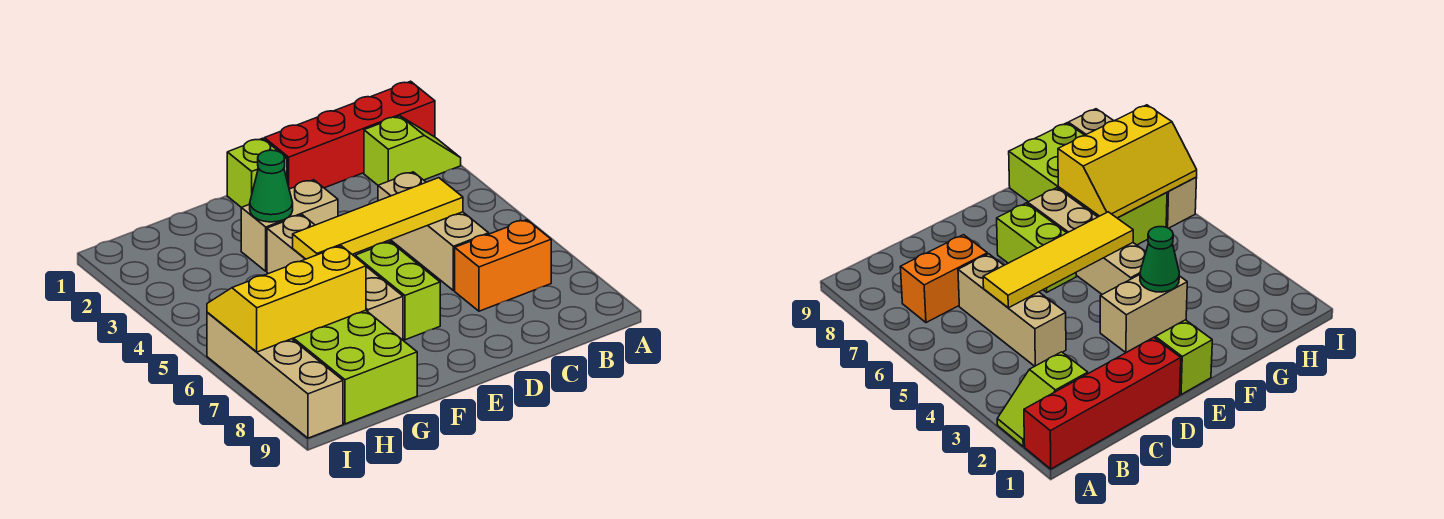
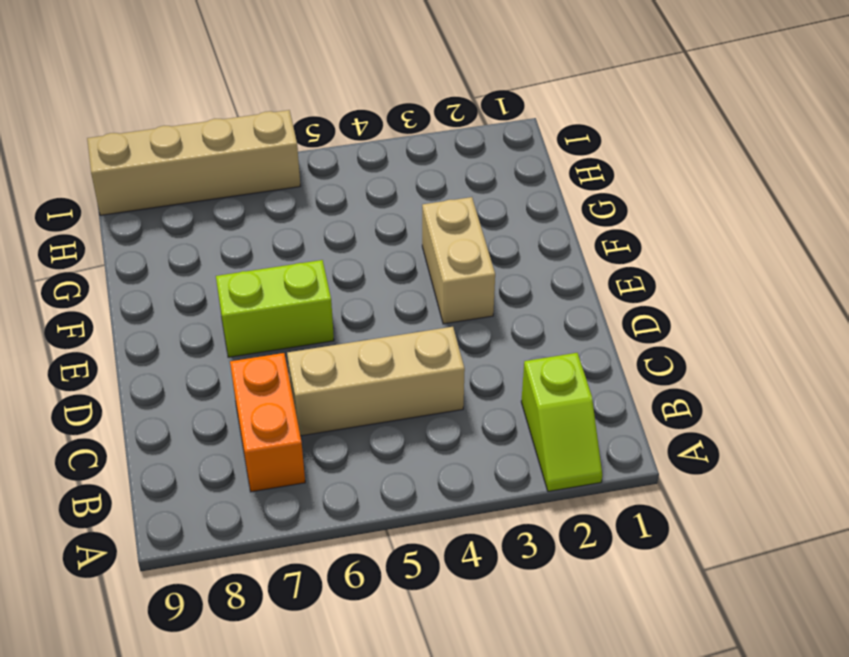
none -> red 1x4 brick [264,81,435,189]
none -> lime 1x1 brick [227,138,287,207]
none -> tan 1x4 brick [267,215,403,340]

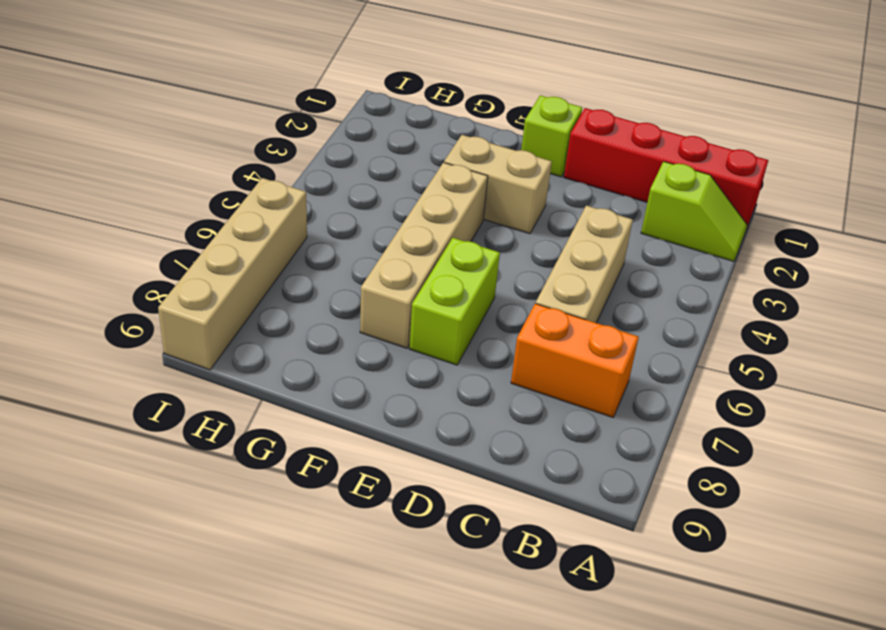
none -> lime 2x4 brick [292,310,417,424]
none -> yellow 1x4 tile [293,178,463,259]
none -> green 1x1 cone [250,150,293,222]

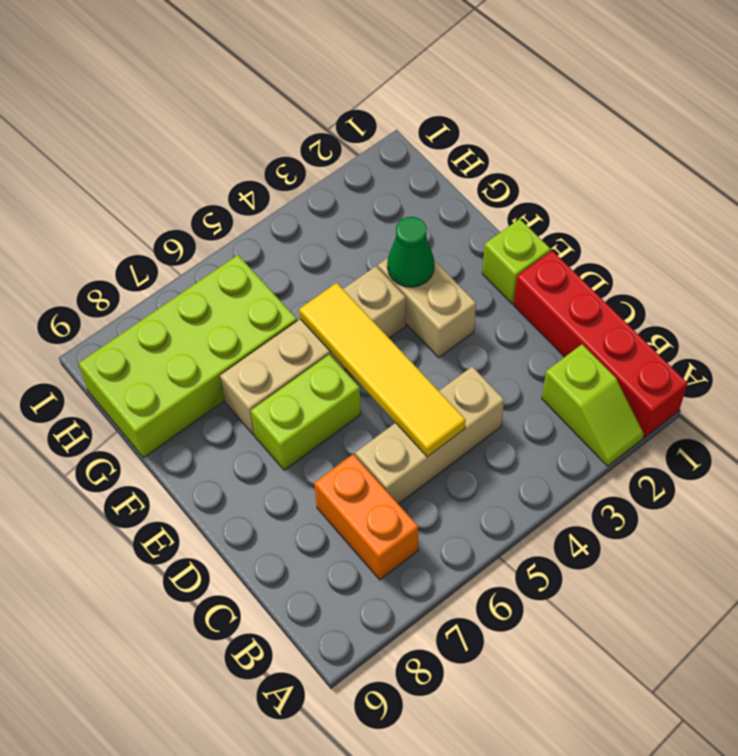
none -> tan 1x4 brick [207,313,343,438]
none -> yellow 2x3 slope [207,246,366,352]

